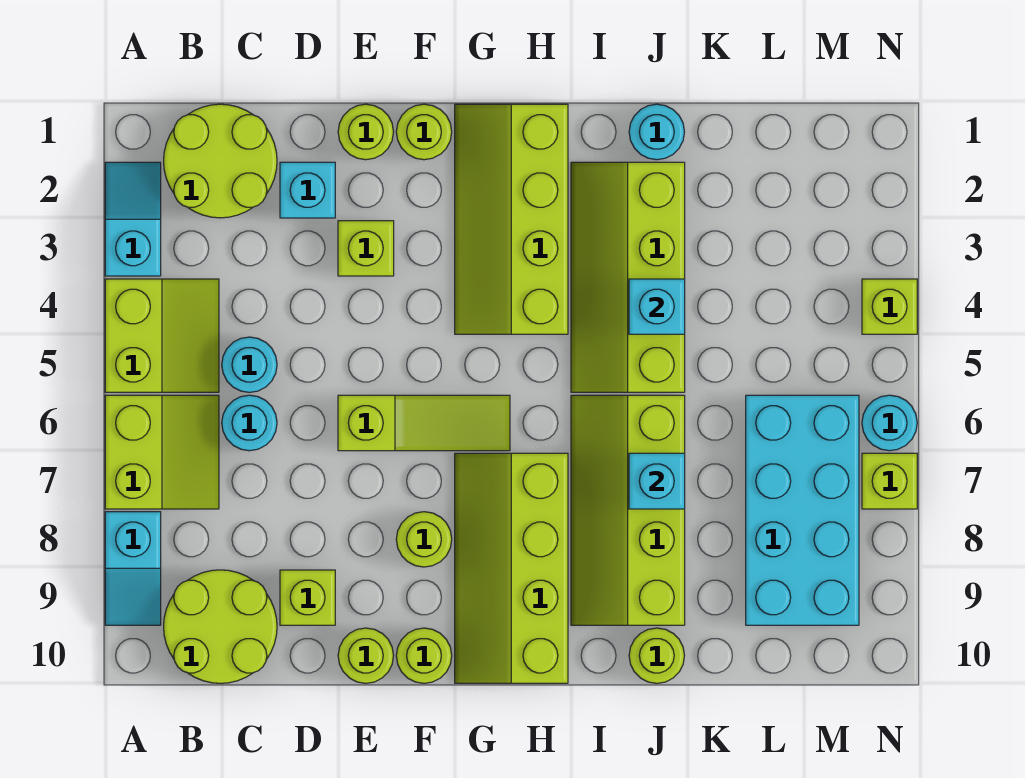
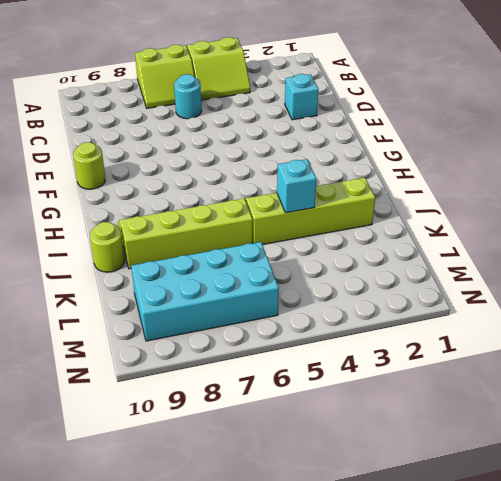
none -> cyan 1x2 slope [105,162,161,276]
none -> cyan 1x2 slope [105,512,161,625]
none -> lime 2x2 round brick [164,104,277,218]

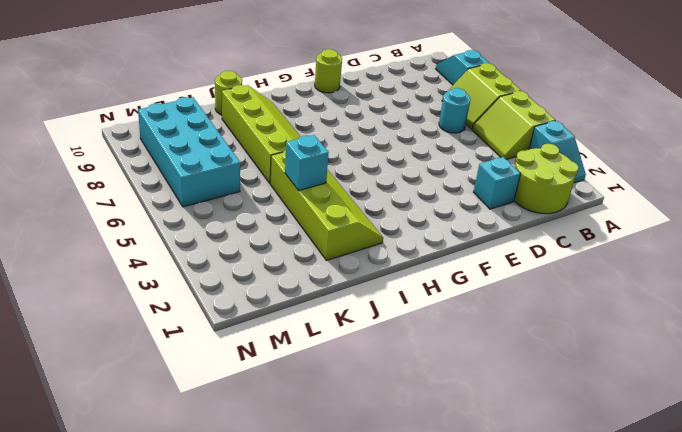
none -> lime 2x2 round brick [164,570,277,683]
none -> cyan 1x1 round brick [222,337,277,392]
none -> lime 1x1 brick [280,570,335,625]

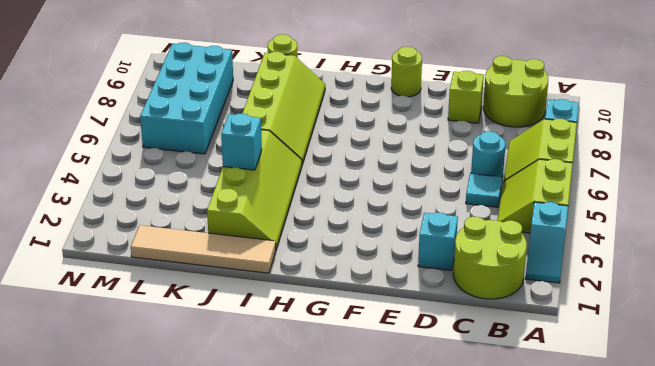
cyan 1x1 tile [466,174,502,207] -> cyan 1x1 round brick [222,337,277,392]
tan 1x4 tile [131,225,276,273] -> cyan 1x1 round brick [629,104,684,160]
none -> lime 1x1 round brick [338,104,393,160]
none -> lime 1x1 brick [338,221,394,276]
none -> lime 1x3 slope [338,395,510,451]

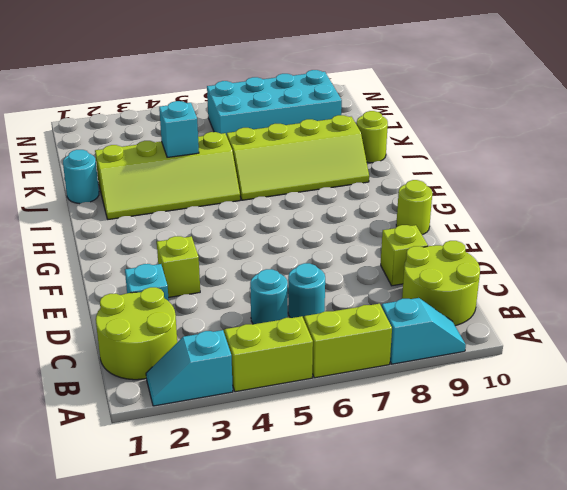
none -> lime 1x1 round brick [338,104,393,160]
none -> lime 1x3 slope [338,395,510,451]
none -> lime 1x1 round brick [338,628,393,683]

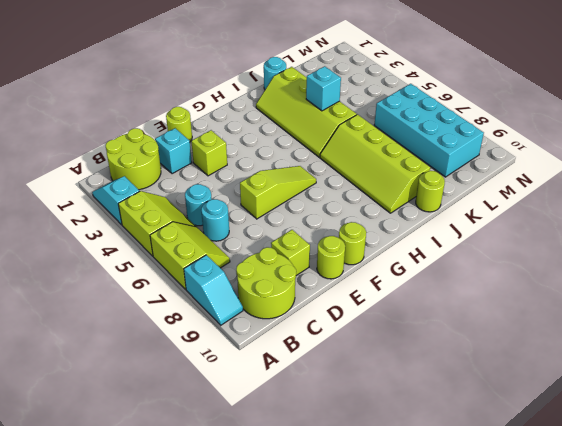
none -> lime 1x1 round brick [396,104,452,160]
none -> lime 1x1 round brick [396,512,452,567]
none -> lime 2x4 slope [455,104,568,334]

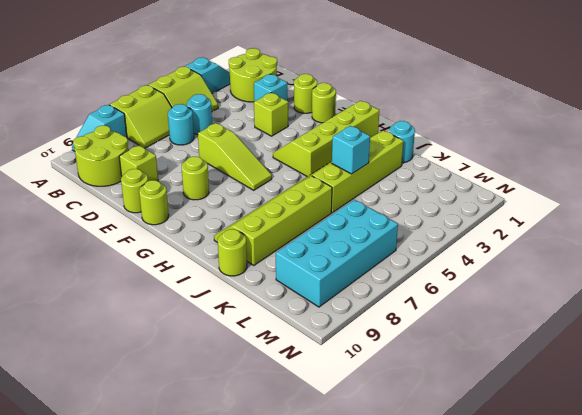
none -> lime 2x4 slope [455,453,568,683]
none -> lime 1x1 brick [862,279,917,334]
none -> cyan 1x1 round brick [862,395,917,451]

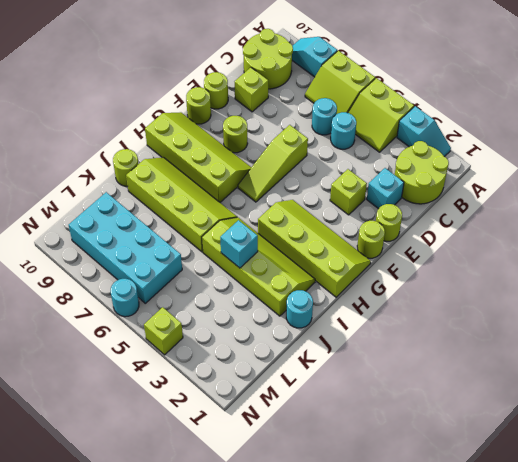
none -> lime 1x1 brick [862,453,917,509]
none -> cyan 1x1 brick [629,453,685,509]

